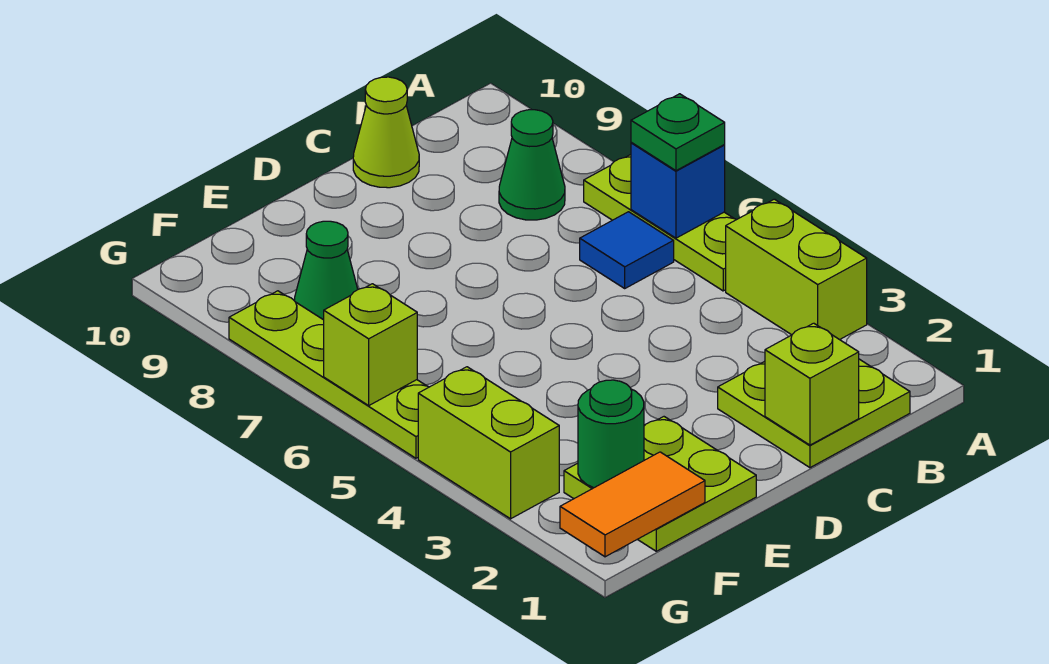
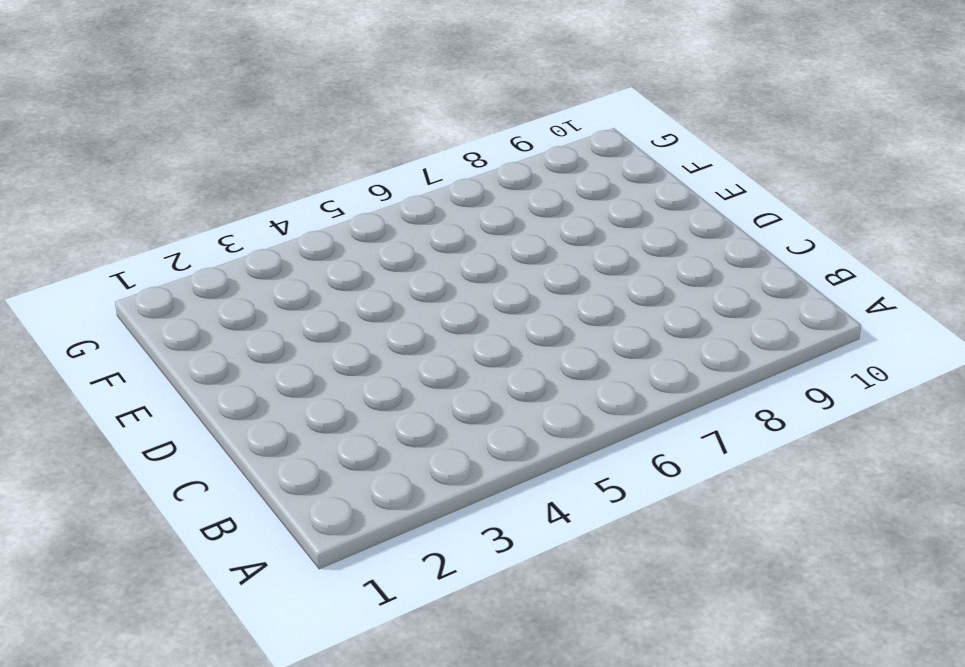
none -> lime 1x2 brick [726,199,867,340]
none -> lime 1x3 plate [584,155,736,291]
none -> lime 2x2 plate [718,359,910,468]

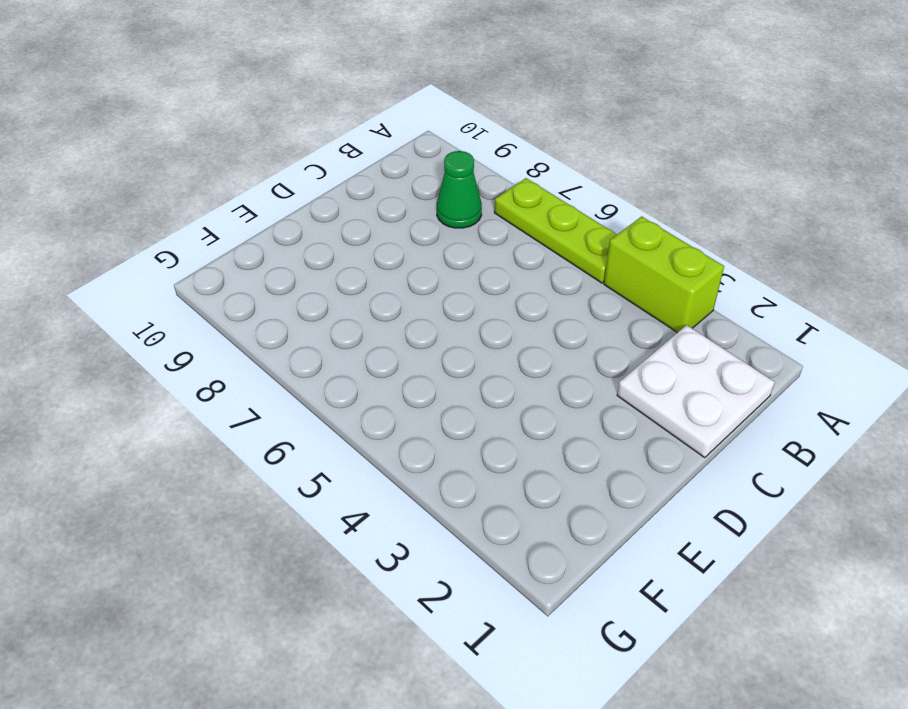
white 2x2 plate [617,325,775,458] -> lime 2x2 plate [718,359,910,468]
none -> blue 1x1 tile [580,212,674,288]
none -> lime 1x1 cone [353,77,419,188]
none -> lime 2x2 plate [564,417,756,551]

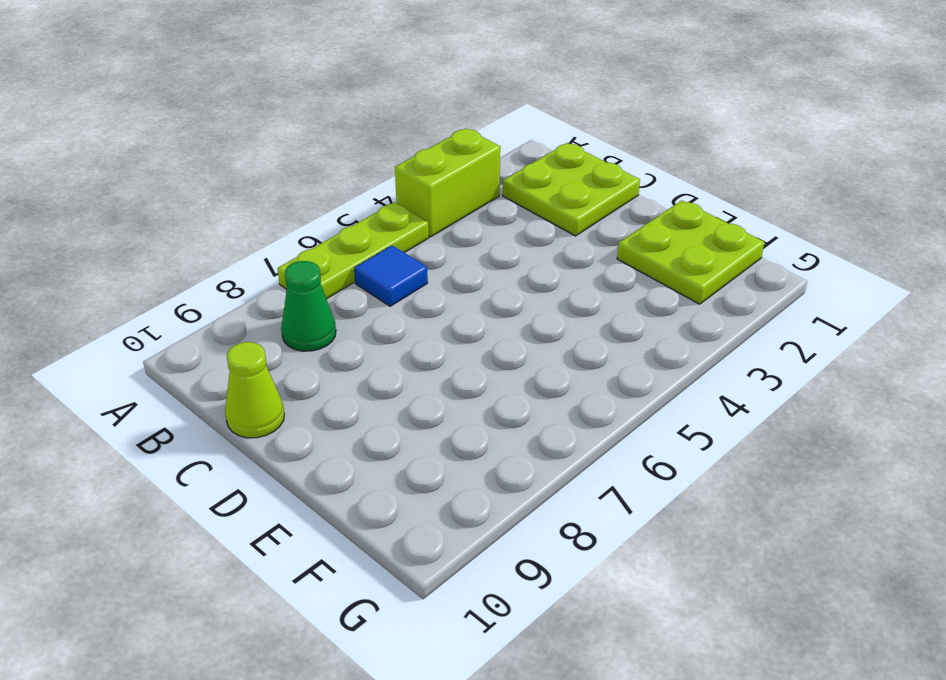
none -> green 1x1 cone [294,221,358,320]
none -> lime 1x2 brick [418,367,559,519]
none -> lime 1x4 plate [229,291,429,458]

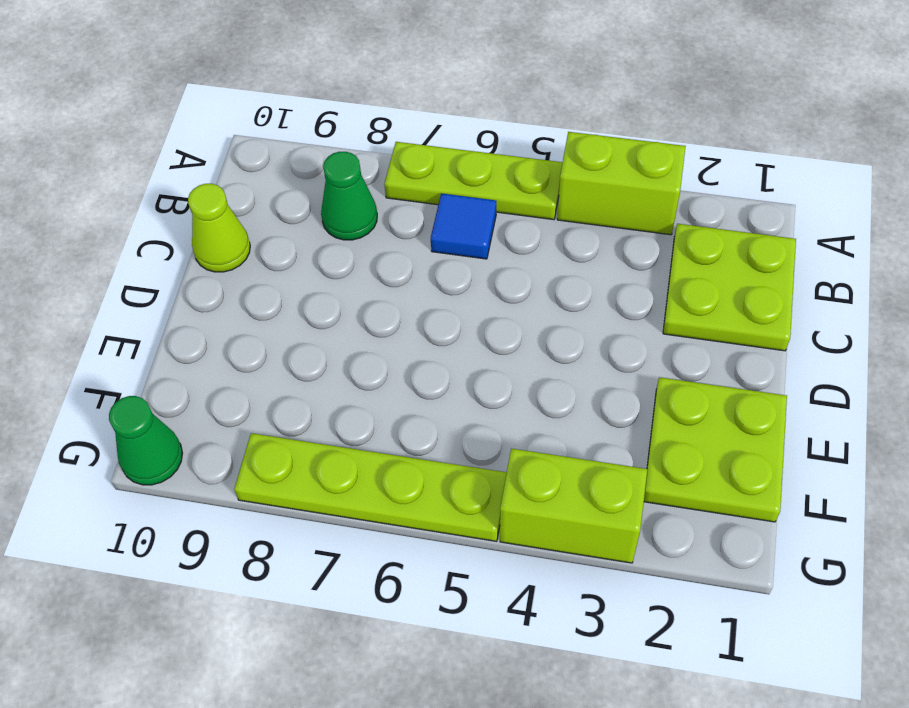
green 1x1 cone [109,396,183,485] -> green 1x1 cone moved to [294,221,358,320]
none -> blue 1x1 brick [631,142,725,238]
none -> lime 1x1 brick [765,323,859,445]
none -> orange 1x2 tile [560,452,705,557]

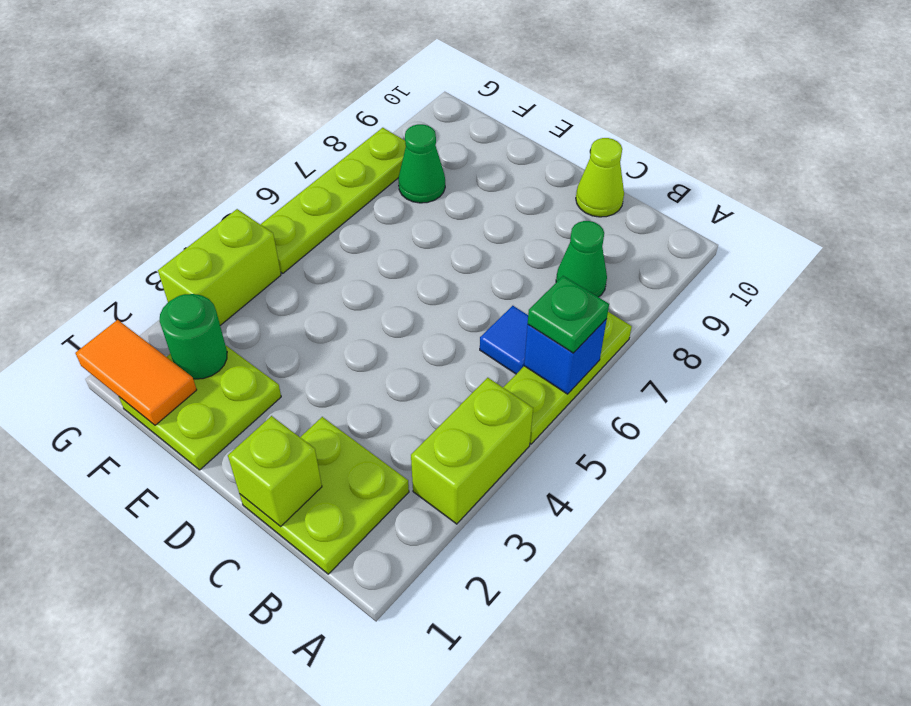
none -> lime 1x1 brick [324,284,417,405]

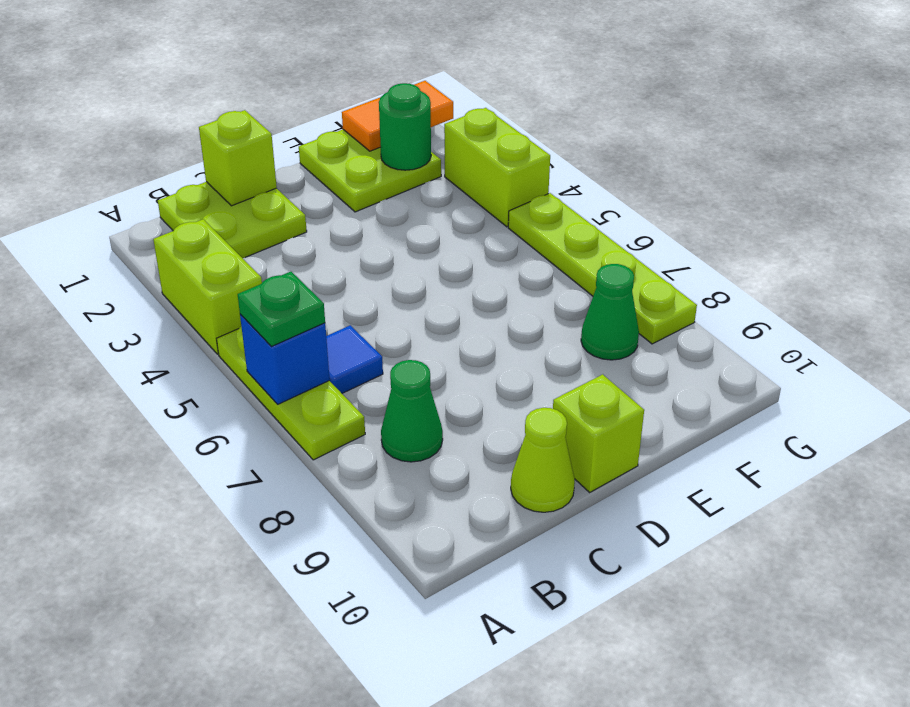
lime 1x1 brick [553,374,644,492] -> lime 1x1 brick moved to [324,284,417,405]

